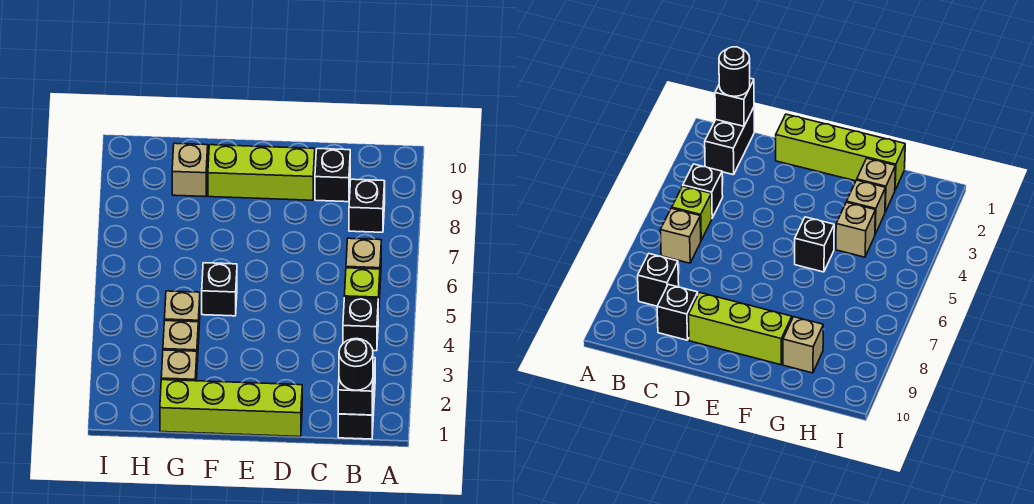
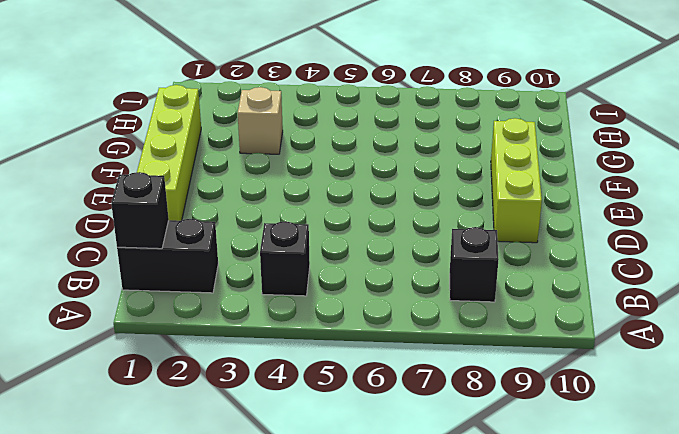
none -> lime 1x1 brick [344,268,380,320]
none -> tan 1x1 brick [346,238,381,282]
none -> black 1x1 brick [315,149,350,202]

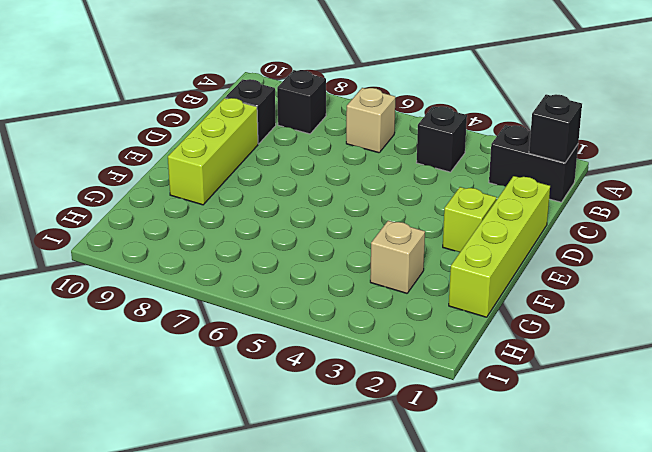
lime 1x1 brick [443,187,496,252] -> lime 1x1 brick moved to [344,268,380,320]
none -> black 1x1 brick [202,263,237,316]
none -> tan 1x1 brick [161,350,197,381]
none -> tan 1x1 brick [164,291,200,343]

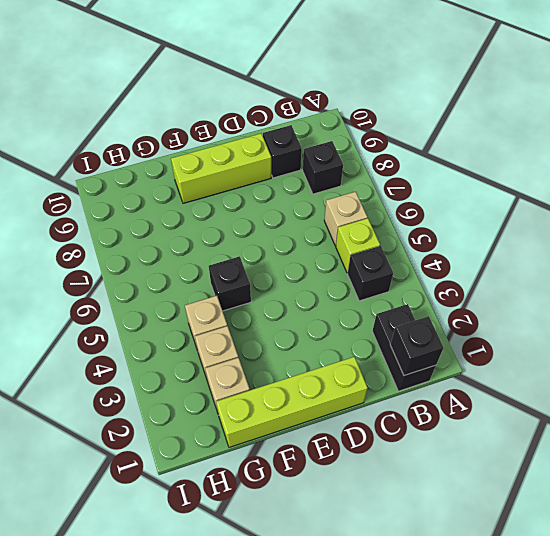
none -> tan 1x1 brick [172,143,208,197]
none -> black 1x1 round brick [339,338,373,390]

